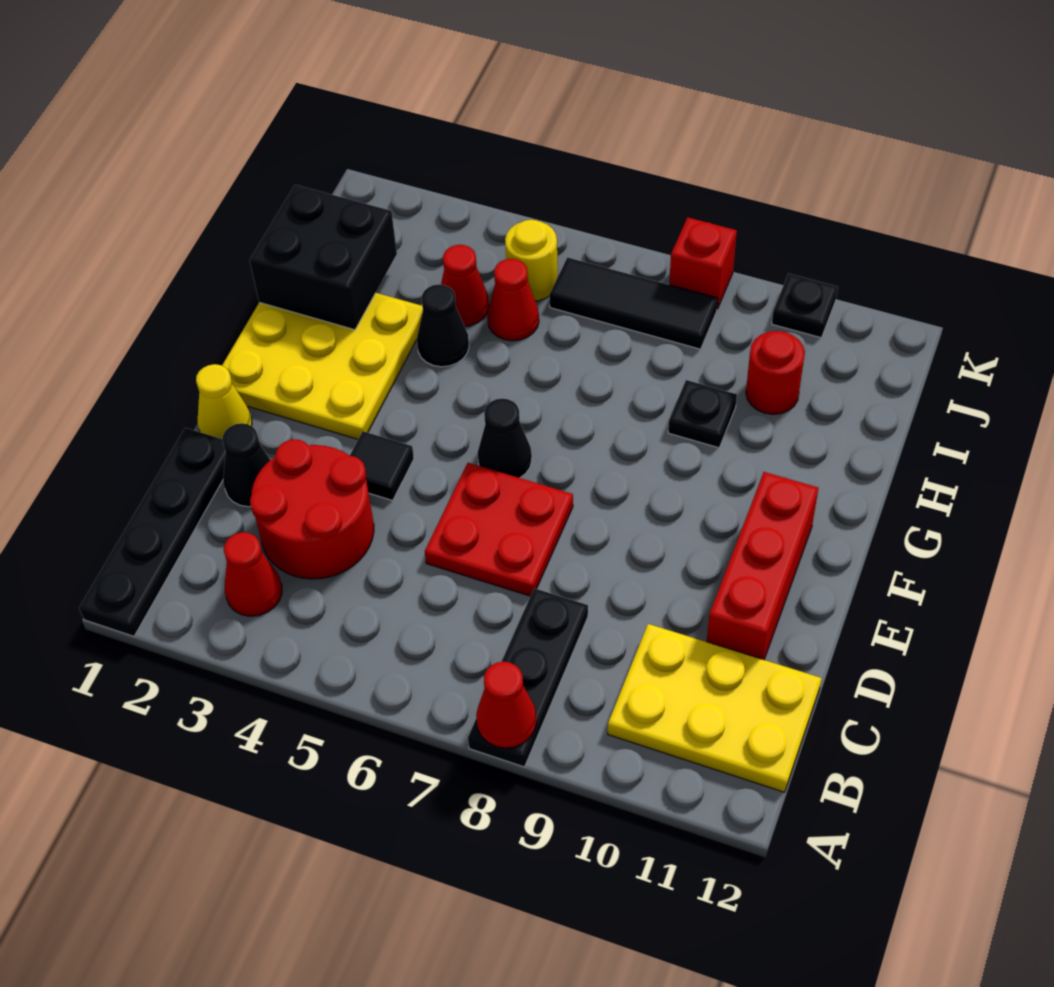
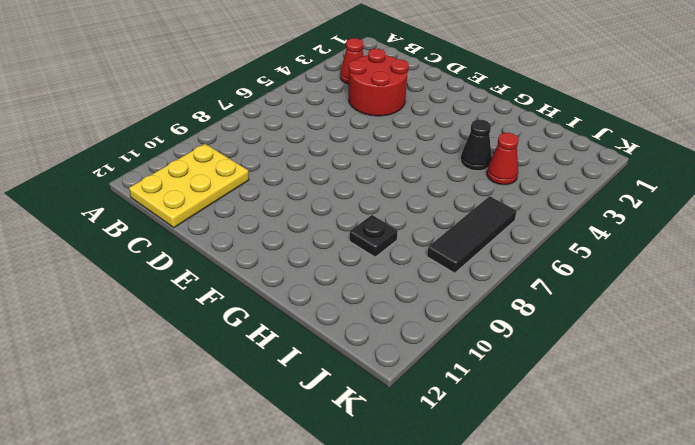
none -> black 1x4 plate [79,428,226,636]
none -> black 1x3 plate [468,588,588,767]
none -> black 1x1 cone [222,423,270,507]

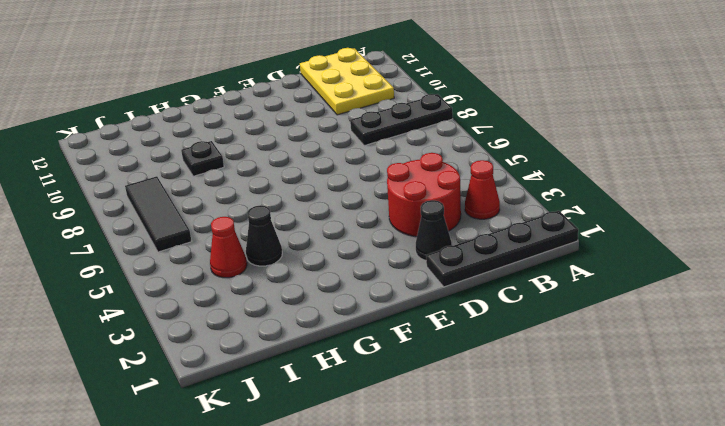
none -> red 2x2 plate [425,463,573,596]
none -> red 1x3 brick [707,472,818,660]
none -> yellow 1x1 cone [196,364,252,439]

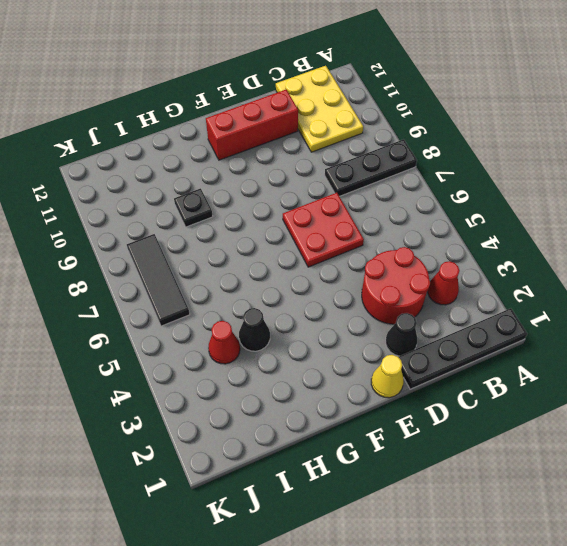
none -> black 1x1 tile [350,431,414,500]
none -> yellow 3x3 plate [222,293,423,439]
none -> black 1x1 cone [478,398,532,478]

